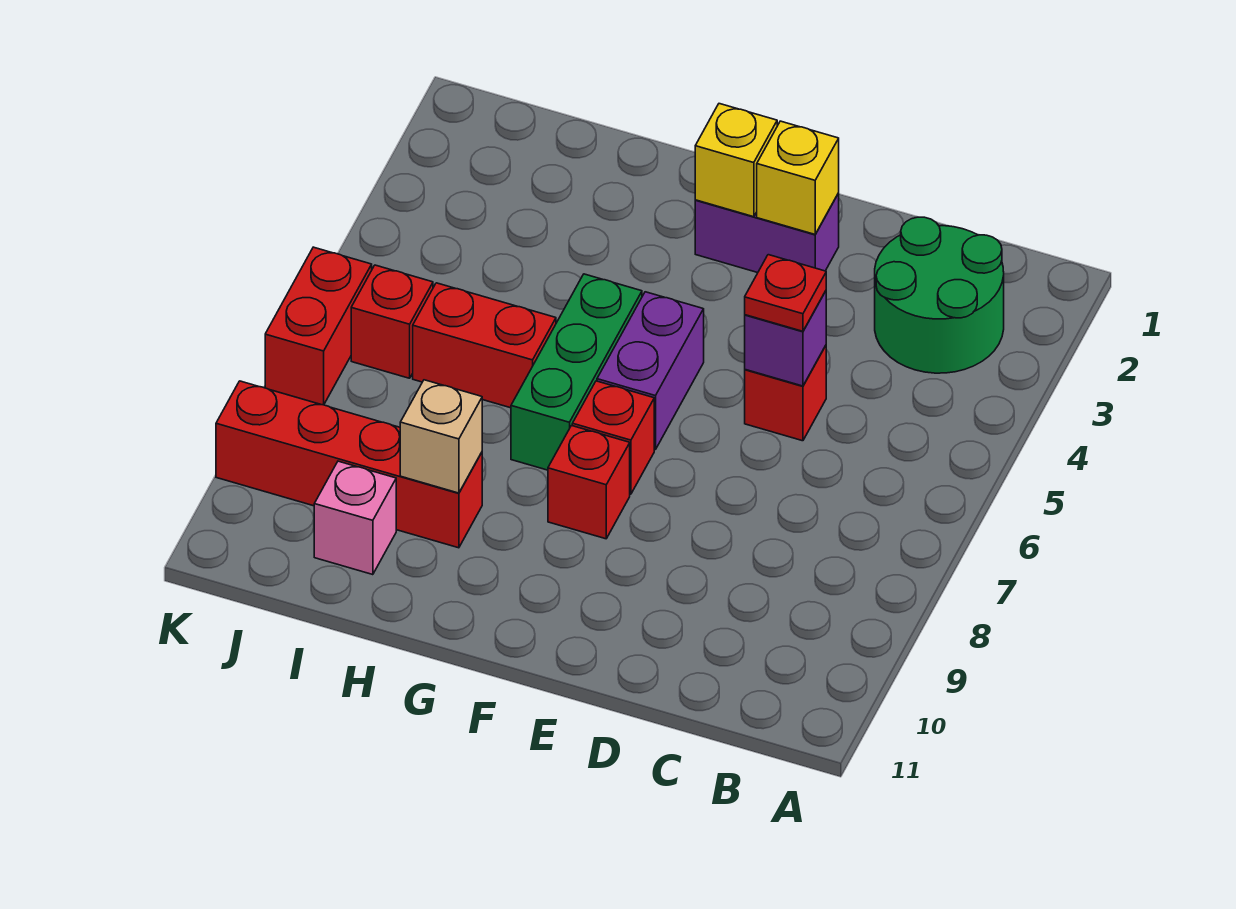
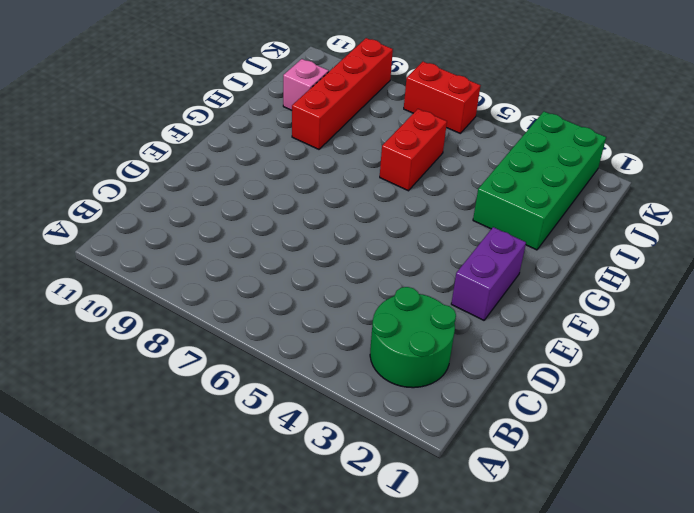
green 2x4 brick [473,112,606,250] -> none
none -> red 1x1 brick [745,346,826,441]
none -> purple 1x2 brick [597,292,704,450]
none -> red 1x1 brick [572,381,654,494]

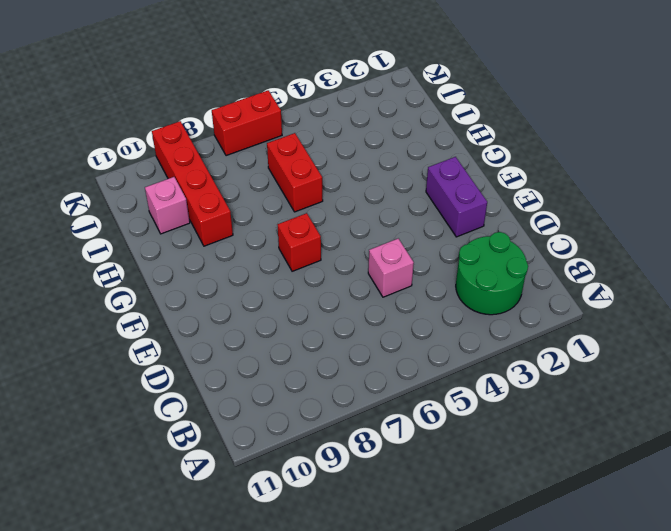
pink 1x1 brick [368,239,414,297] -> red 1x1 brick [745,346,826,441]
none -> purple 1x2 brick [597,292,704,450]
none -> red 1x1 brick [548,426,630,539]
none -> green 1x3 brick [511,274,642,470]

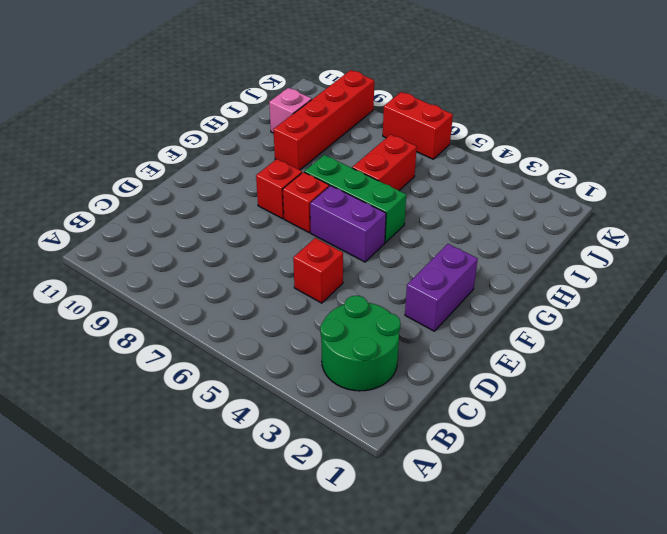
none -> red 1x1 brick [351,265,433,378]
none -> purple 1x1 brick [745,291,826,386]
none -> yellow 1x1 brick [757,121,839,234]

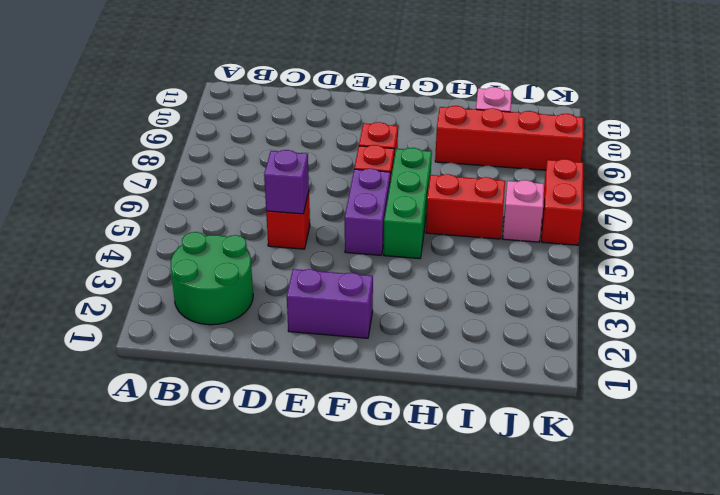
pink 1x1 brick [503,180,544,242] -> red 1x1 brick [351,265,433,378]
none -> yellow 1x1 brick [757,121,839,234]
none -> yellow 1x1 brick [695,104,777,217]
none -> tan 1x1 brick [400,380,482,493]

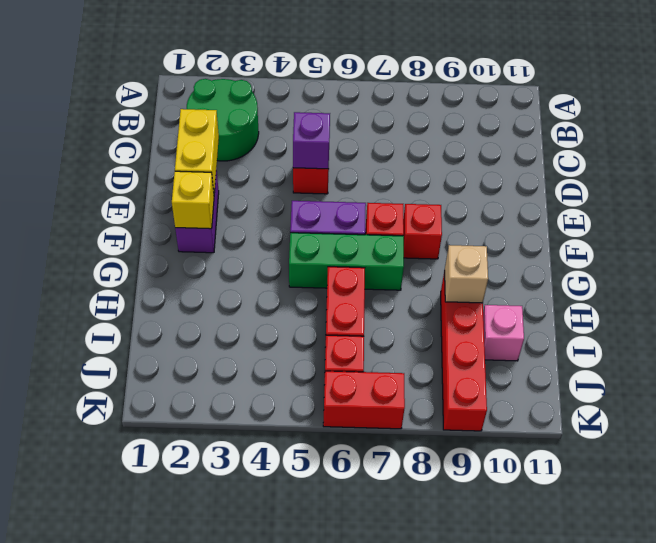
yellow 1x2 brick [175,109,219,193] -> yellow 1x1 brick [757,121,839,234]
none -> red 1x1 plate [745,255,826,331]

